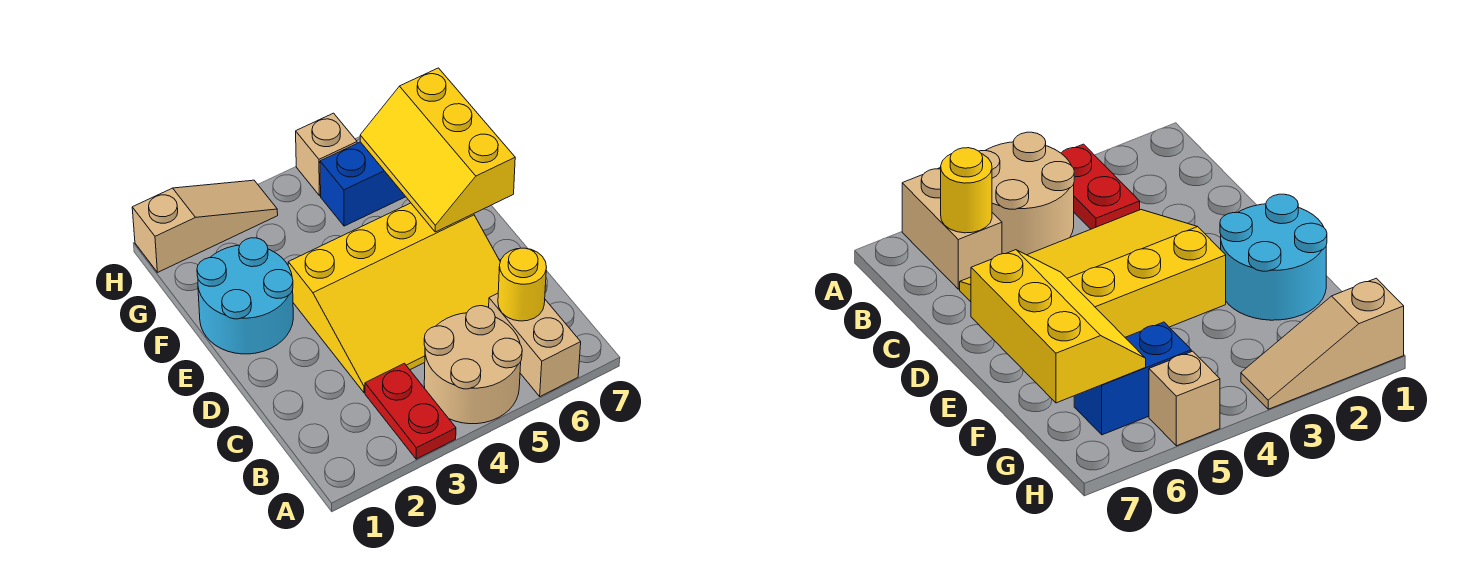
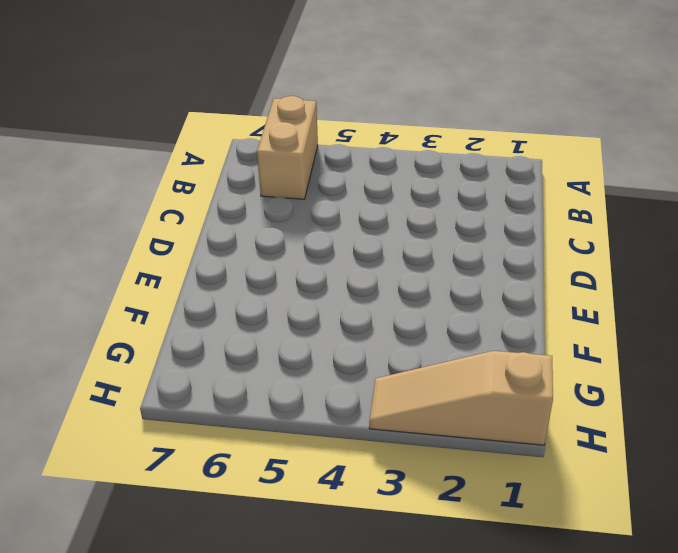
none -> red 1x2 plate [365,363,456,459]
none -> tan 2x2 round brick [424,306,522,424]

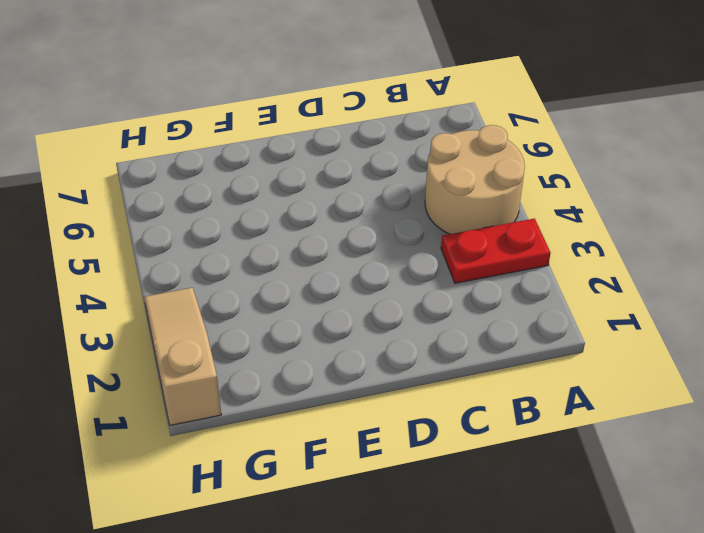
none -> tan 1x2 brick [489,293,581,396]
none -> yellow 3x4 slope [288,203,500,392]

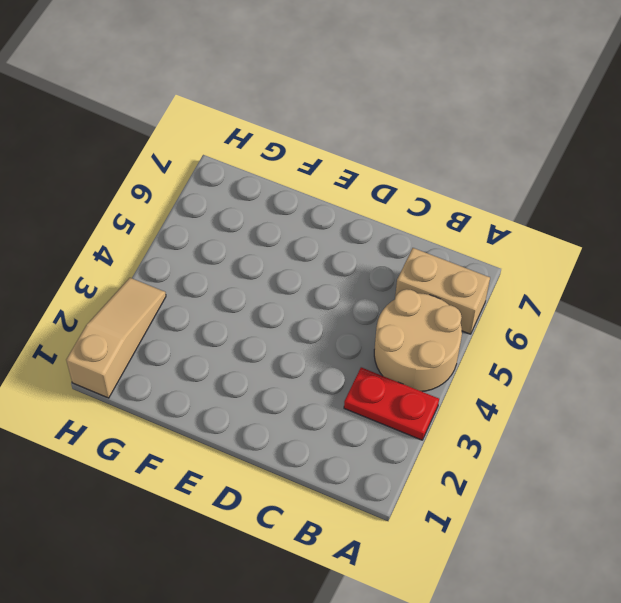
none -> yellow 3x4 slope [288,203,500,392]
none -> cyan 2x2 round brick [197,238,293,354]

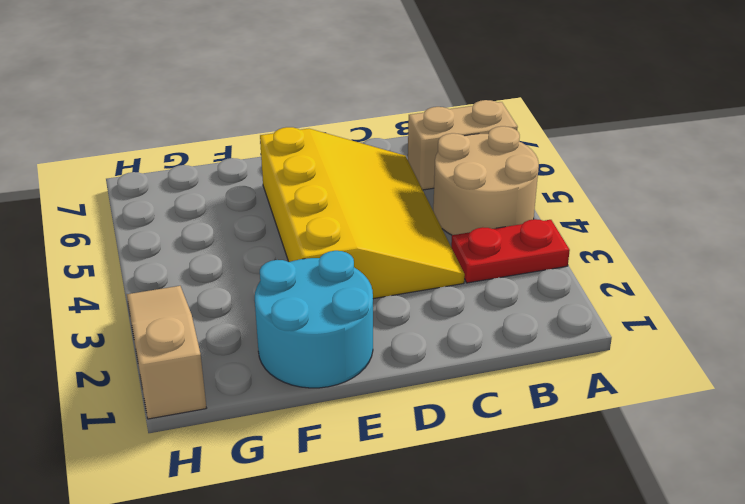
none -> blue 1x2 brick [320,142,406,226]
none -> tan 1x1 brick [296,113,357,196]

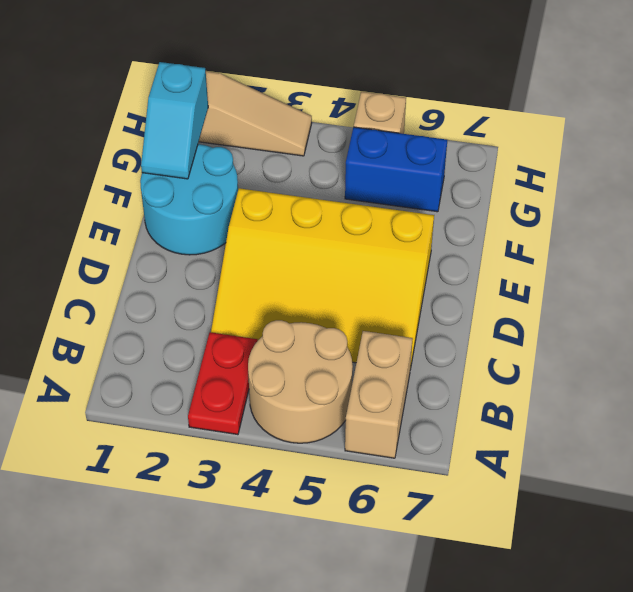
cyan 1x2 slope [141,62,208,179] -> none
none -> yellow 1x1 round brick [498,248,547,321]
none -> yellow 2x3 slope [360,68,515,232]

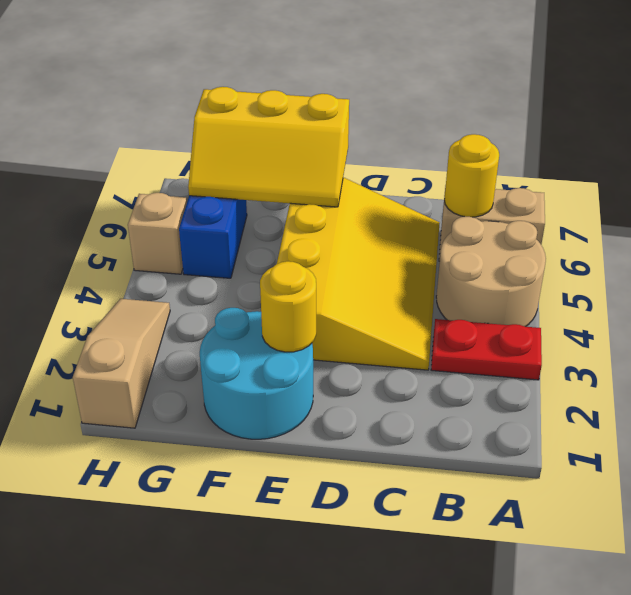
yellow 1x1 round brick [260,261,316,352] -> none

